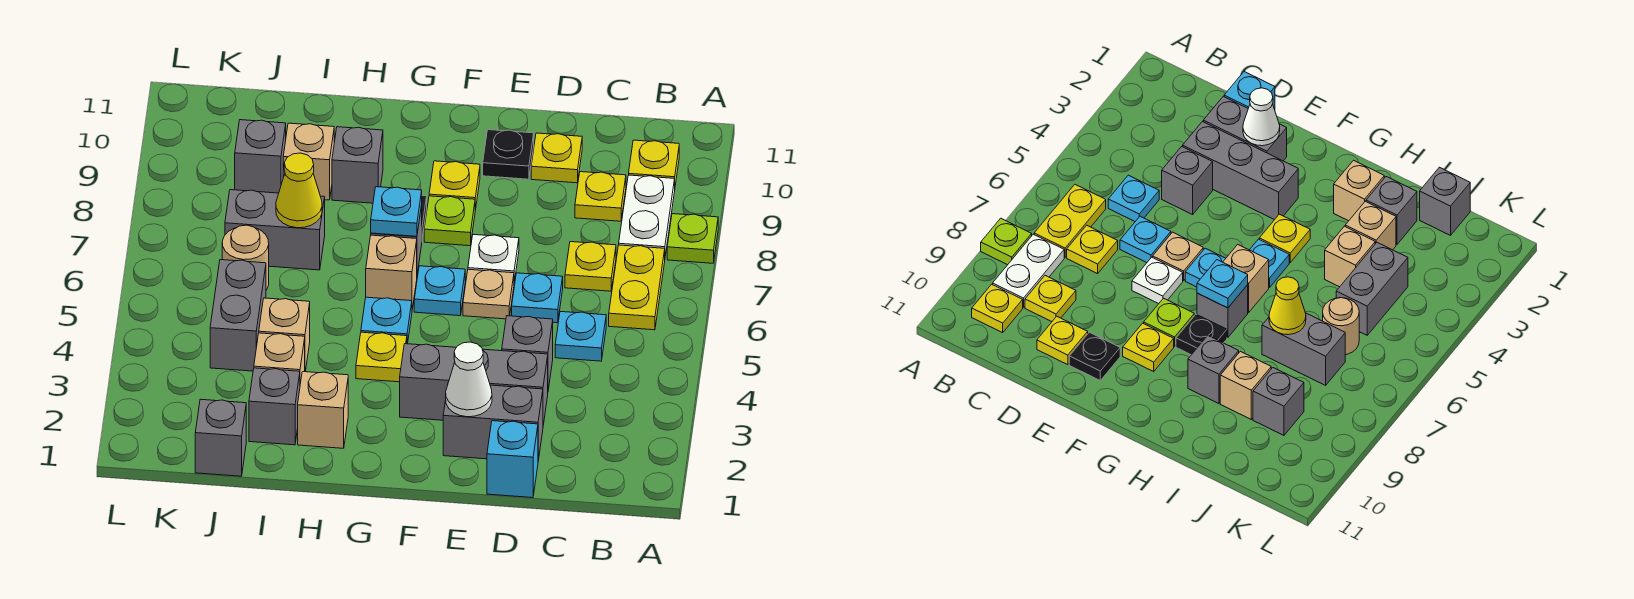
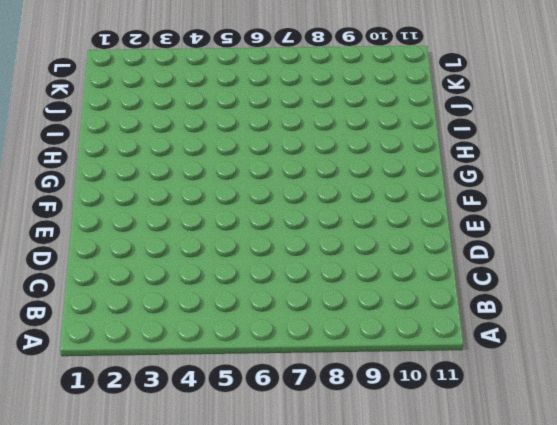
none -> lime 1x1 plate [667,214,718,263]
none -> yellow 1x2 plate [609,245,665,330]
none -> white 1x2 plate [619,175,675,256]
none -> yellow 1x1 plate [629,140,679,185]

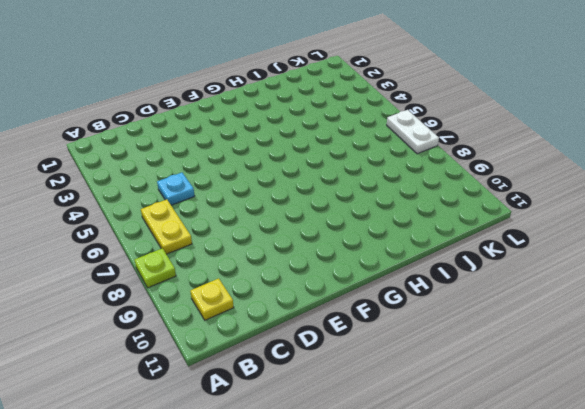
white 1x2 plate [387,110,439,154] -> white 1x2 plate moved to [619,175,675,256]
none -> yellow 1x1 plate [565,242,616,291]
none -> yellow 1x1 plate [575,172,626,221]
none -> cyan 1x1 brick [487,421,538,498]
none -> grey 1x2 brick [443,385,543,460]

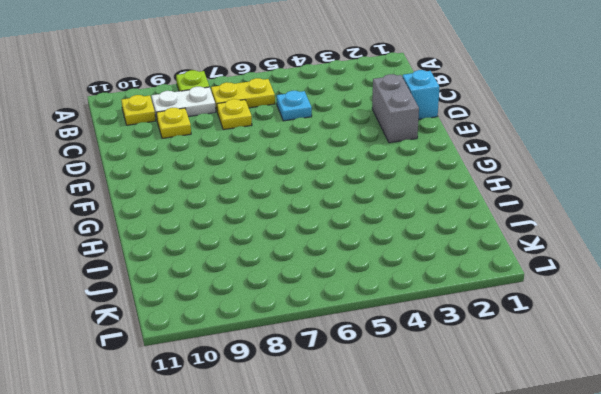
none -> grey 1x3 brick [400,344,548,425]
none -> grey 1x1 brick [502,316,553,390]
none -> cyan 1x1 plate [512,273,563,323]
none -> yellow 1x1 plate [531,133,582,183]

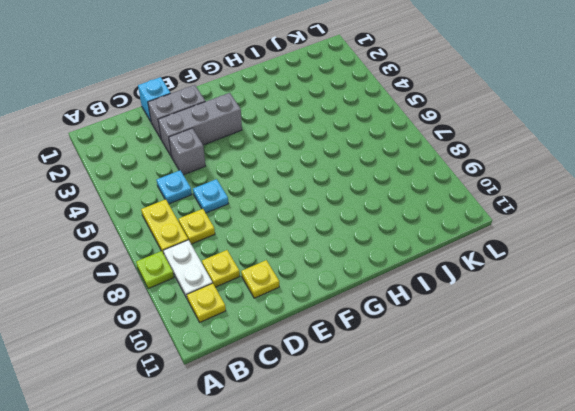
none -> tan 1x1 plate [463,269,514,319]
none -> white 1x1 plate [468,235,519,282]
none -> black 1x1 plate [483,130,534,179]
none -> cyan 1x1 plate [414,266,465,316]

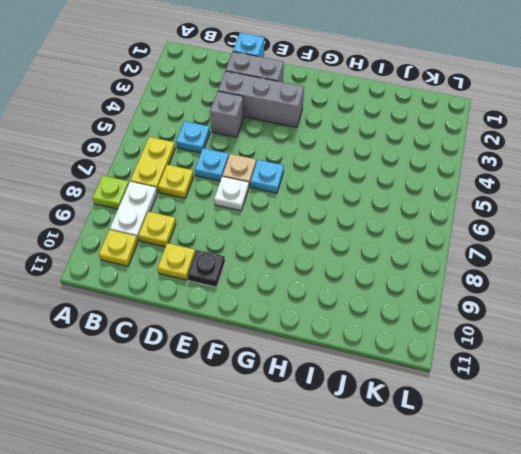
none -> lime 1x1 plate [424,196,475,246]
none -> yellow 1x1 plate [429,161,480,210]
none -> yellow 1x1 plate [356,332,407,382]
none -> cyan 1x1 plate [361,297,412,344]

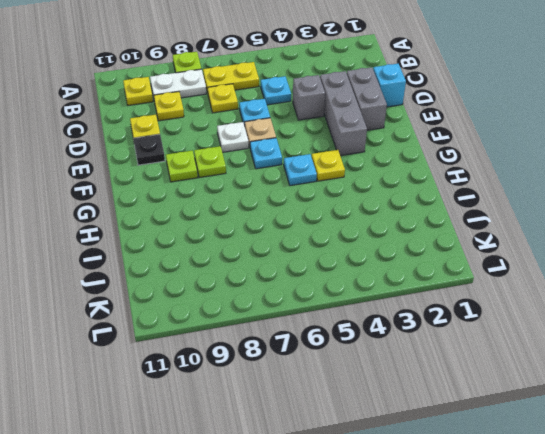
lime 1x1 plate [166,151,198,182] -> yellow 1x1 plate [429,161,480,210]
none -> tan 1x1 brick [366,235,417,309]
none -> grey 1x1 brick [1197,285,1248,338]
none -> black 1x1 plate [1176,314,1227,355]
none -> tan 1x1 brick [298,372,348,448]

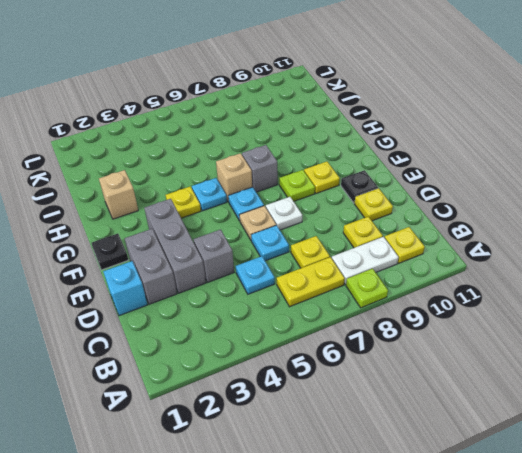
black 1x1 plate [91,234,128,270] -> black 1x1 plate moved to [1176,314,1227,355]
none -> grey 1x1 brick [332,127,383,203]
none -> grey 1x1 brick [249,368,300,445]
none -> tan 1x1 brick [254,333,305,384]
none -> tan 1x1 brick [259,298,310,372]

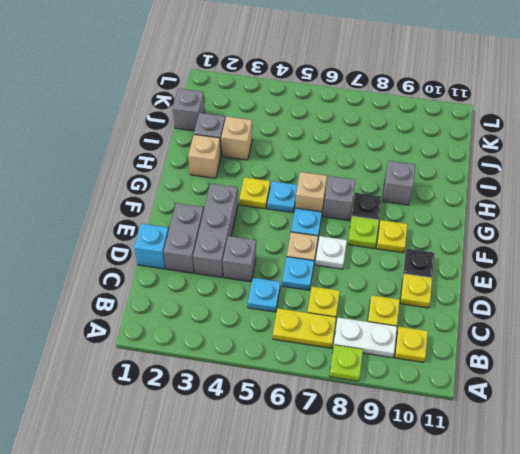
none -> tan 1x1 brick [259,298,310,372]
none -> grey 1x2 brick [225,190,325,270]
none -> tan 1x1 brick [283,123,334,200]
none -> grey 1x2 brick [210,260,266,371]

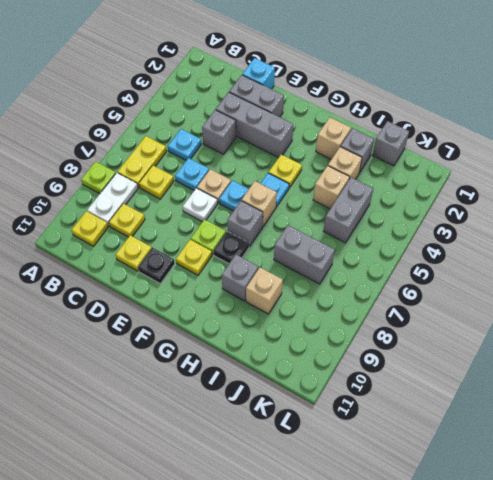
none -> tan 1x1 round brick [222,225,269,290]
none -> grey 1x1 brick [235,120,286,193]
none -> white 1x1 cone [446,342,492,417]
none -> cyan 1x1 plate [371,187,422,236]

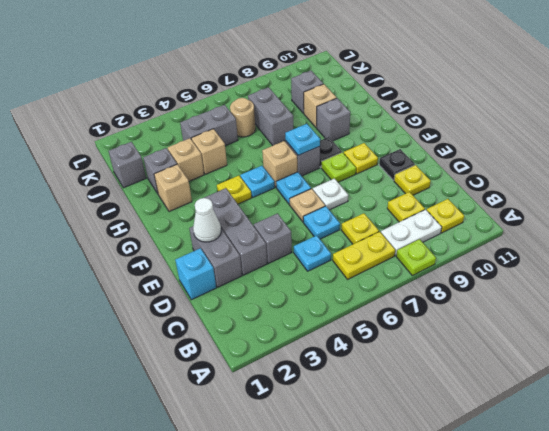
none -> yellow 1x1 cone [276,153,322,228]

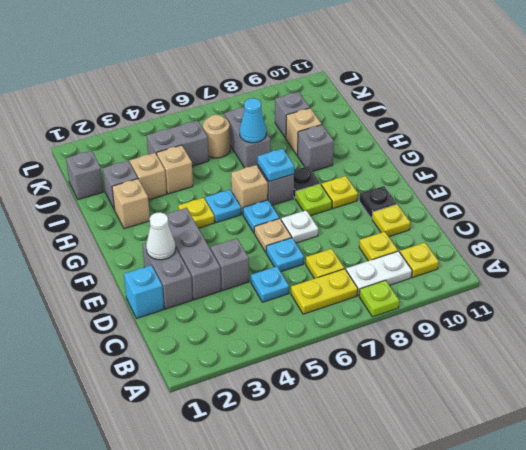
cyan 1x1 cone [240,98,266,143] -> yellow 1x1 cone [276,153,322,228]

